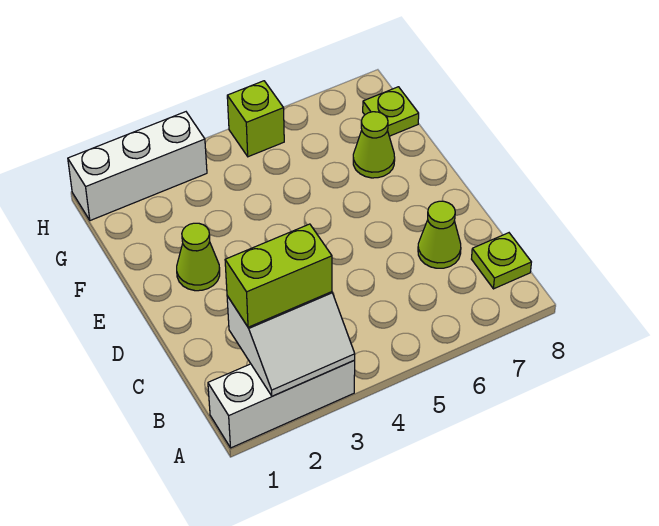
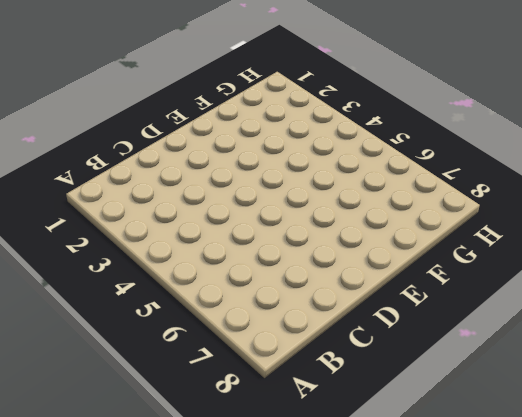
none -> white 1x3 brick [208,360,355,448]
none -> lime 1x1 plate [472,233,531,289]

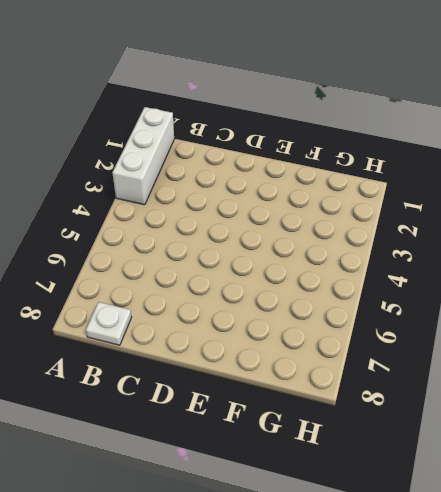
white 1x1 plate [86,302,132,345] -> lime 1x1 plate [472,233,531,289]
none -> lime 1x1 cone [418,201,461,268]
none -> lime 1x1 cone [177,223,220,291]

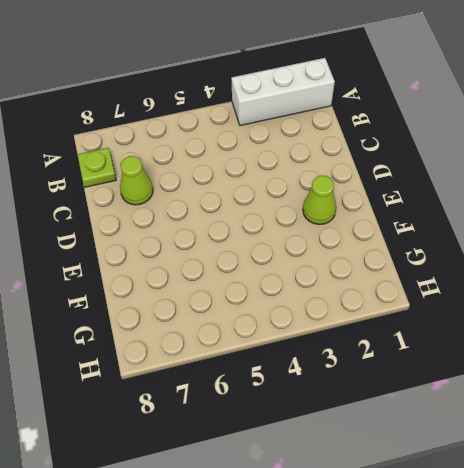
none -> lime 1x1 cone [353,112,395,178]
none -> lime 1x1 plate [363,87,419,136]

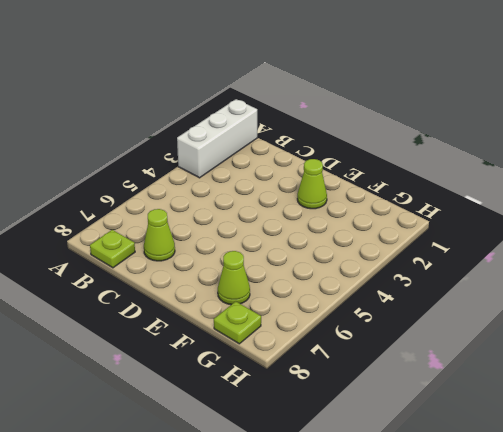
none -> white 1x3 brick [68,112,207,221]
none -> lime 1x1 brick [227,81,284,157]

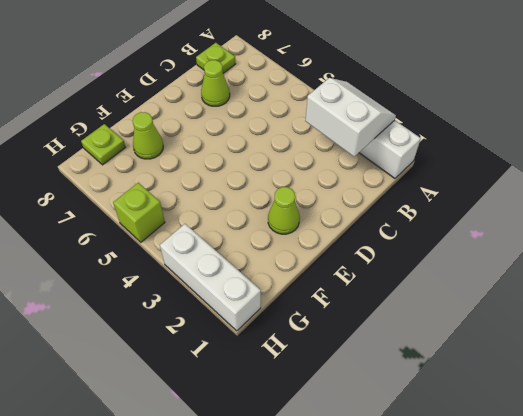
none -> lime 1x2 brick [225,224,332,327]

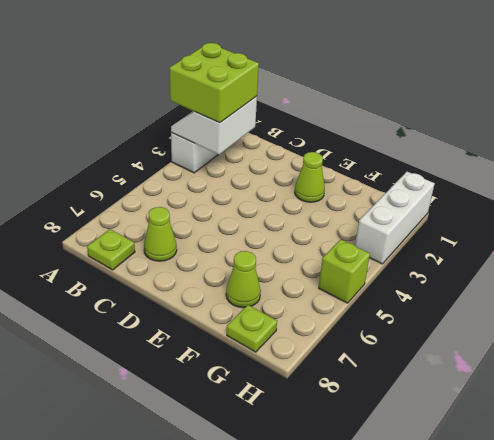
lime 2x2 brick [170,43,259,123] -> lime 1x2 brick [225,224,332,327]

